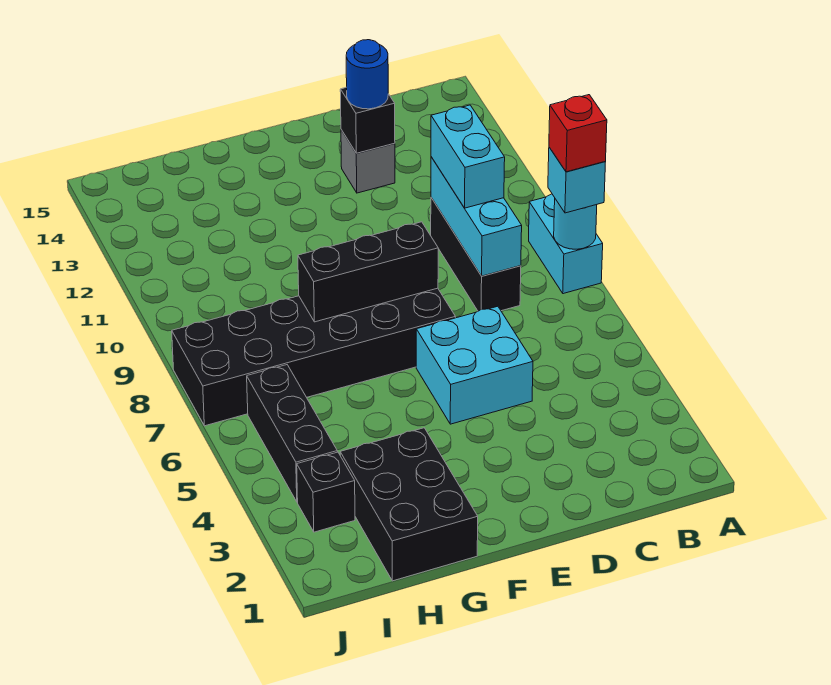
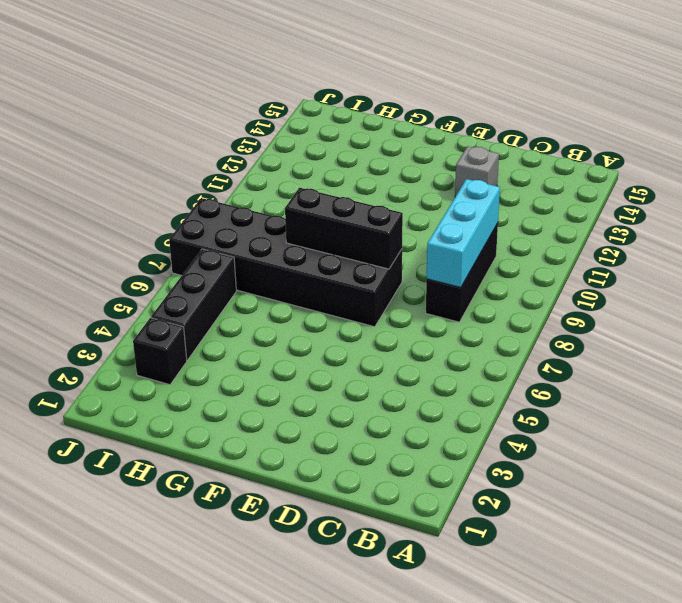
none -> cyan 1x2 brick [529,194,603,294]
none -> cyan 2x2 brick [416,306,533,424]
none -> black 2x3 brick [340,428,478,581]

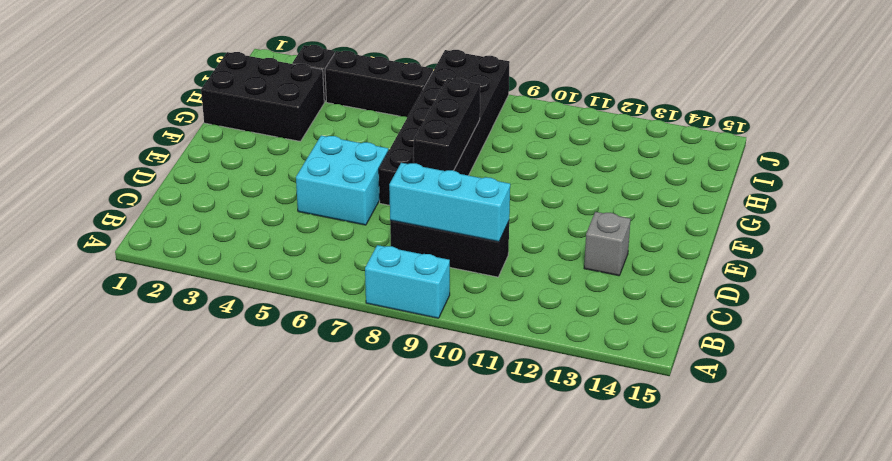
none -> cyan 1x1 round brick [554,199,597,249]
none -> black 1x1 brick [340,87,395,153]
none -> cyan 1x1 brick [548,147,605,213]

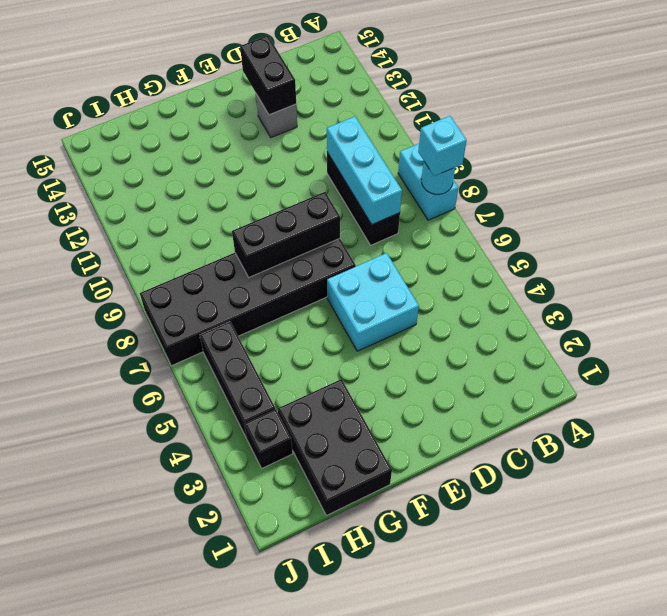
black 1x2 brick [240,35,296,115] -> black 1x1 brick [340,87,395,153]
none -> cyan 1x2 brick [431,105,505,208]
none -> blue 1x1 round brick [346,40,388,109]
none -> red 1x1 brick [549,95,607,172]

